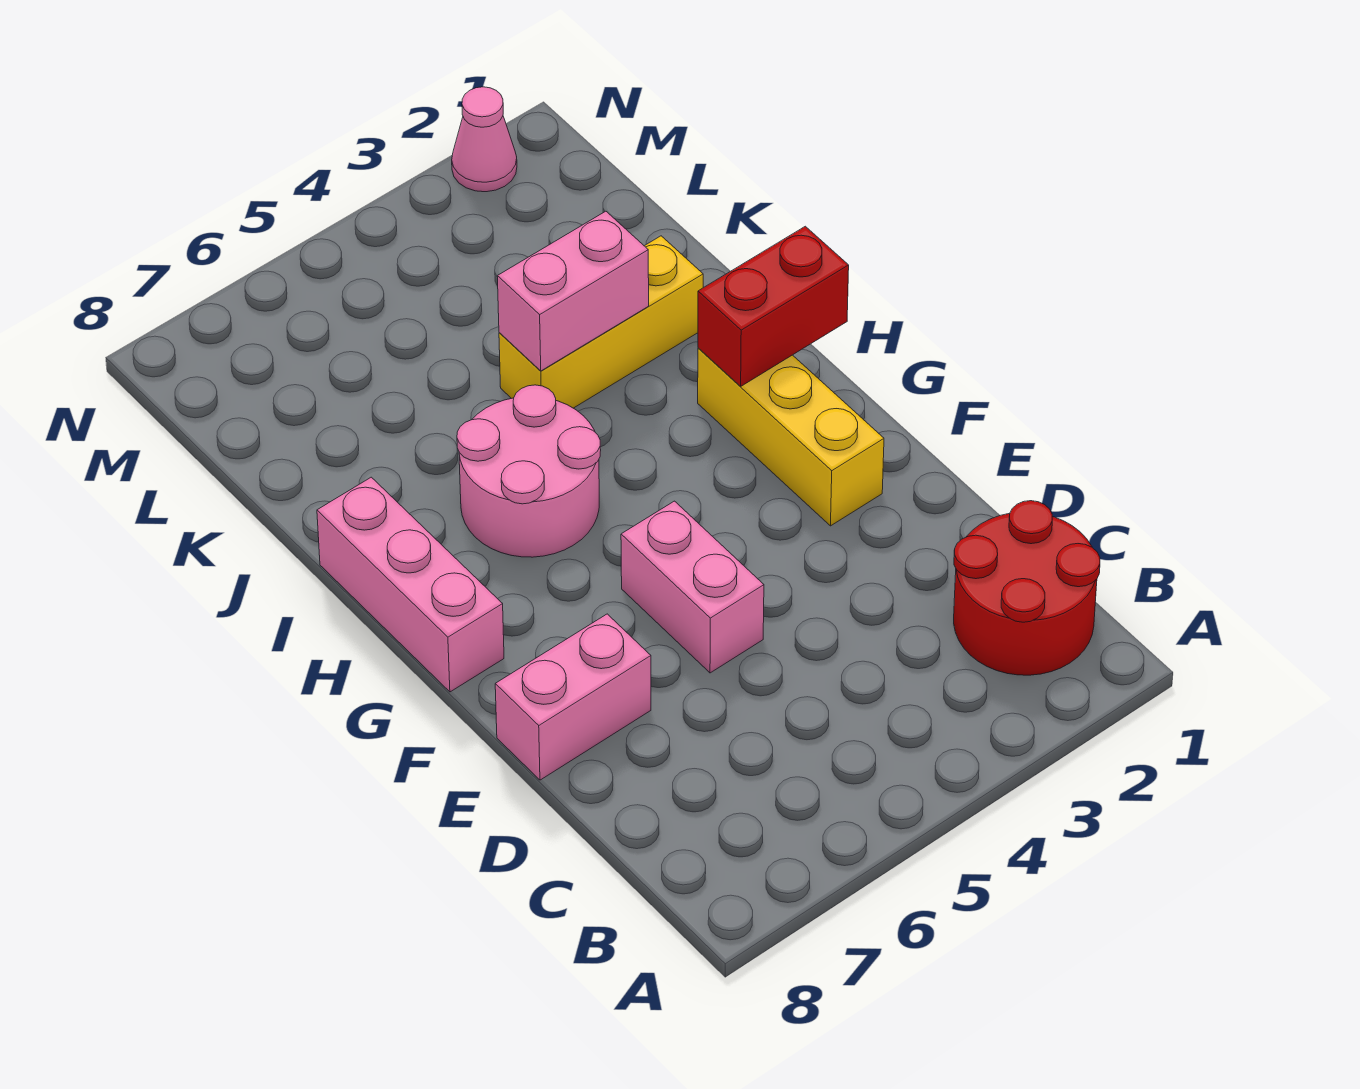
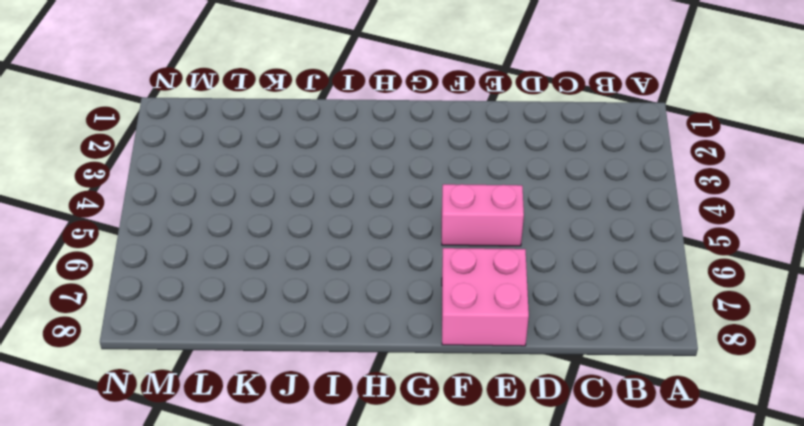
pink 2x2 brick [442,248,529,346] -> pink 1x2 brick [495,614,651,780]
none -> red 2x2 round brick [954,501,1100,675]
none -> yellow 1x3 brick [698,348,884,526]

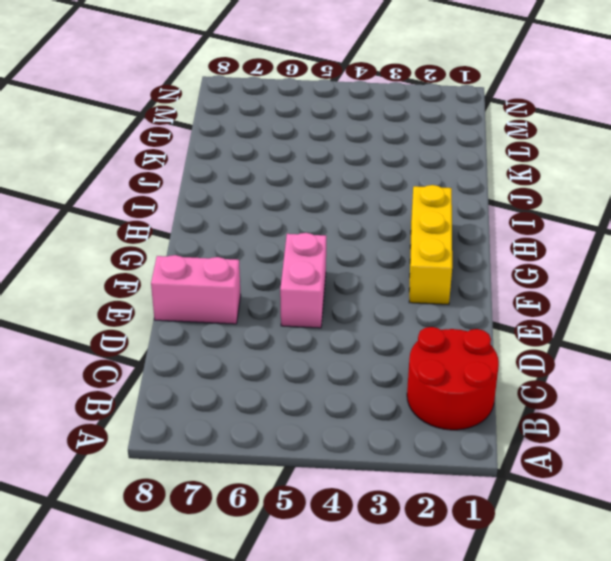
none -> pink 1x3 brick [317,477,504,692]
none -> pink 2x2 round brick [457,385,601,557]

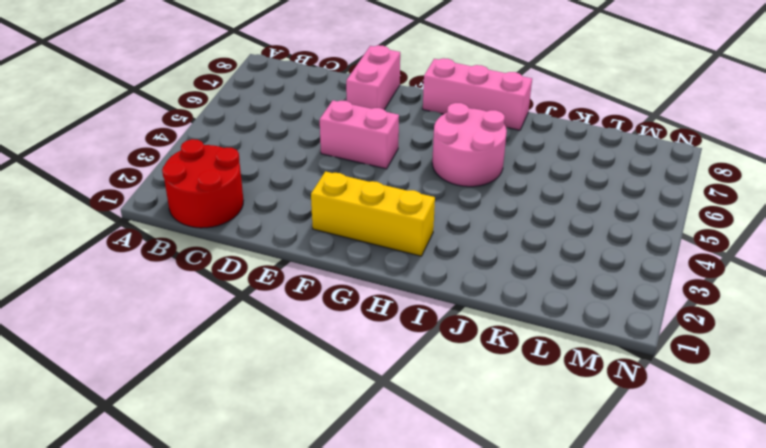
none -> yellow 1x3 brick [499,236,703,408]
none -> pink 1x1 cone [452,87,517,192]

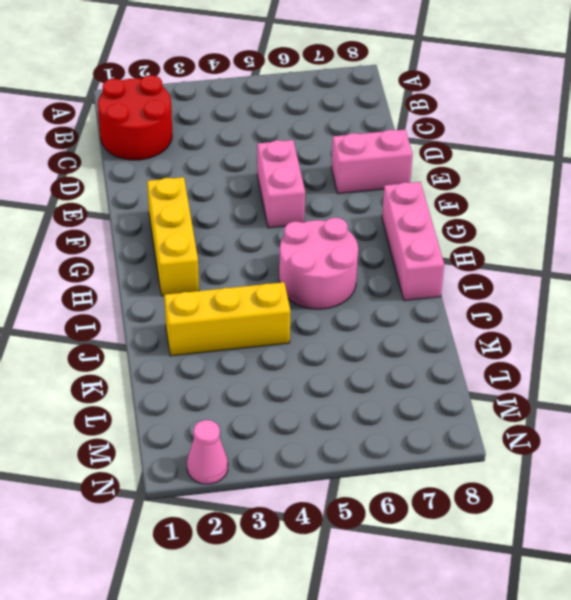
none -> red 1x2 brick [698,226,849,387]
none -> pink 1x2 brick [497,211,649,371]

